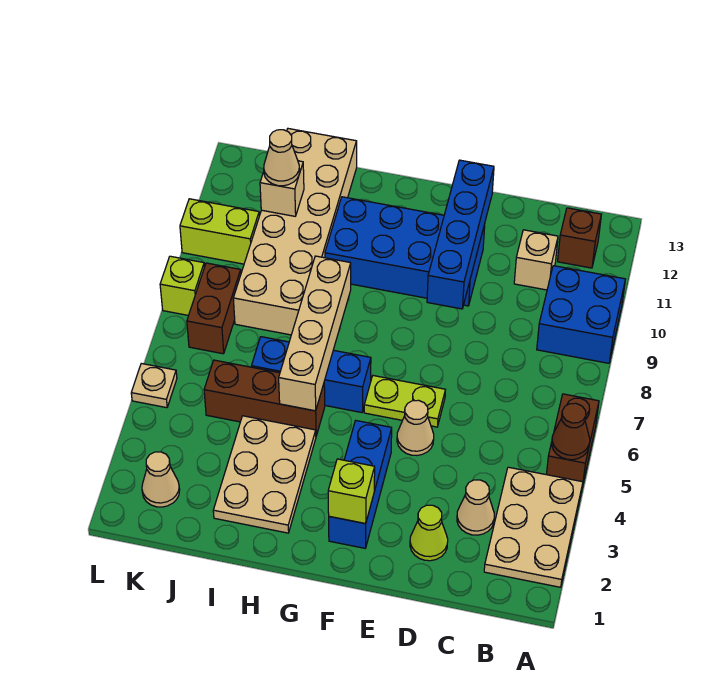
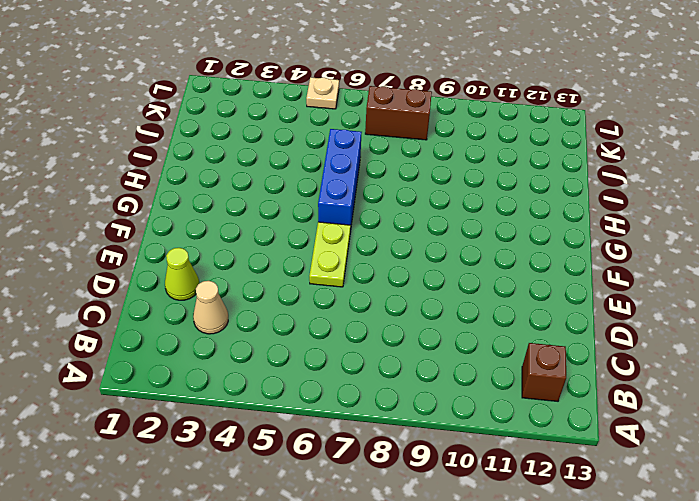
none -> tan 2x3 plate [484,467,583,587]
none -> brown 1x2 brick [546,394,599,483]
none -> blue 2x2 brick [537,266,625,363]

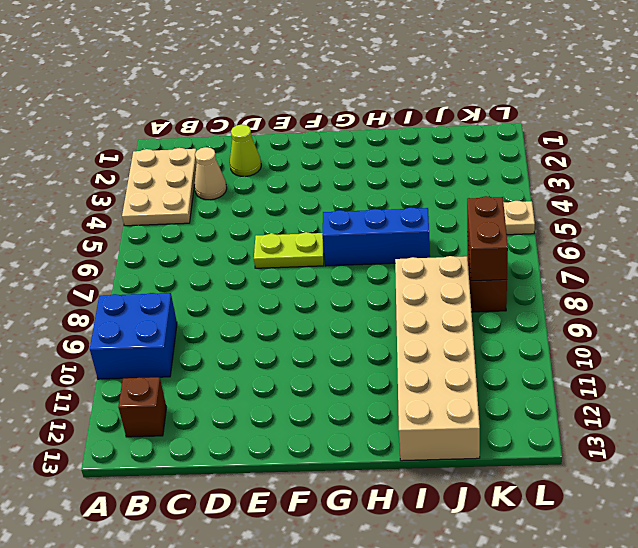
brown 1x2 brick [467,196,508,281] -> brown 1x2 brick moved to [546,394,599,483]
none -> tan 1x1 brick [514,230,558,290]
none -> tan 1x1 cone [397,400,434,455]
none -> blue 2x4 brick [325,197,485,306]

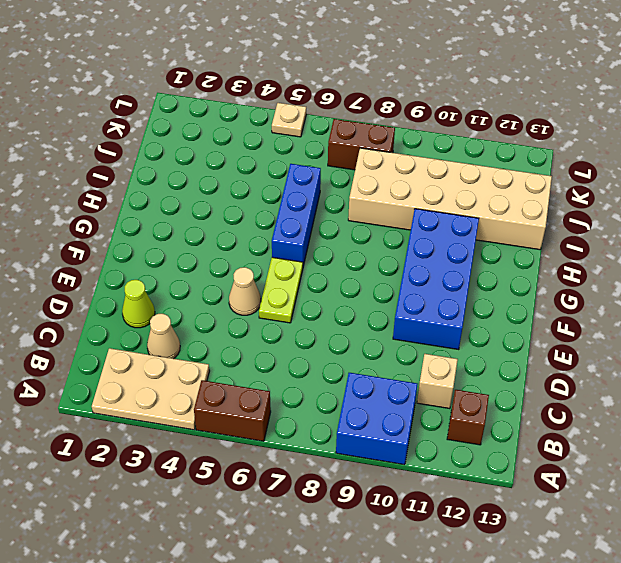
none -> blue 1x3 brick [329,420,392,548]
none -> tan 2x3 plate [213,416,316,533]
none -> brown 1x3 brick [204,360,325,436]

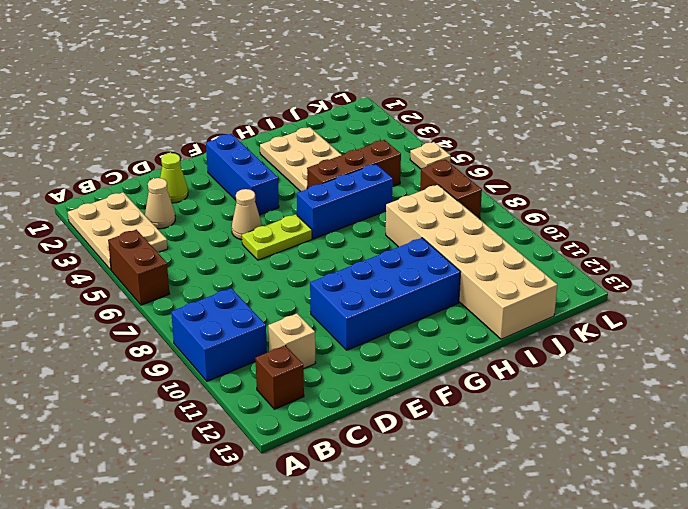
none -> tan 1x1 cone [142,452,180,507]
none -> lime 1x2 brick [180,199,259,264]
none -> lime 1x1 brick [160,256,204,316]

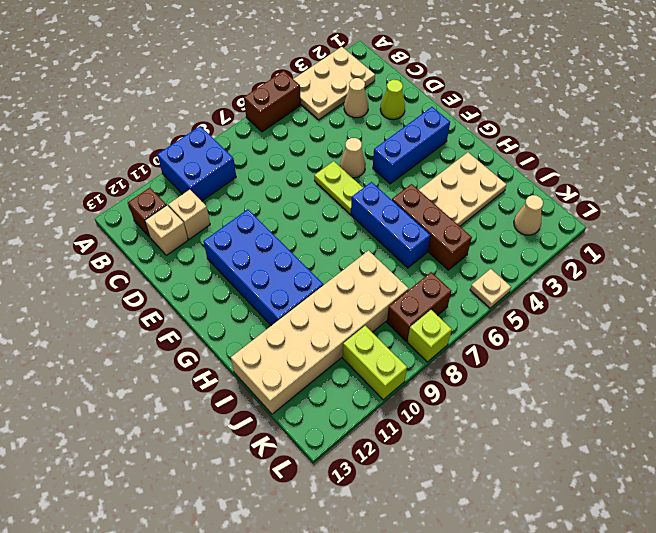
tan 1x1 brick [145,205,188,255] -> tan 1x1 brick moved to [260,161,304,216]
none -> brown 1x1 cone [552,403,590,460]
none -> blue 1x4 brick [427,160,494,309]
none -> lime 1x1 brick [328,459,375,524]

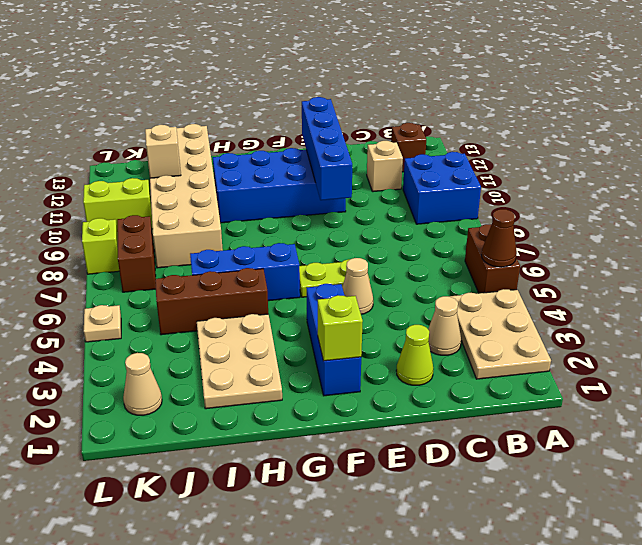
none -> tan 1x4 brick [279,256,351,411]
none -> tan 1x1 cone [264,130,300,186]

